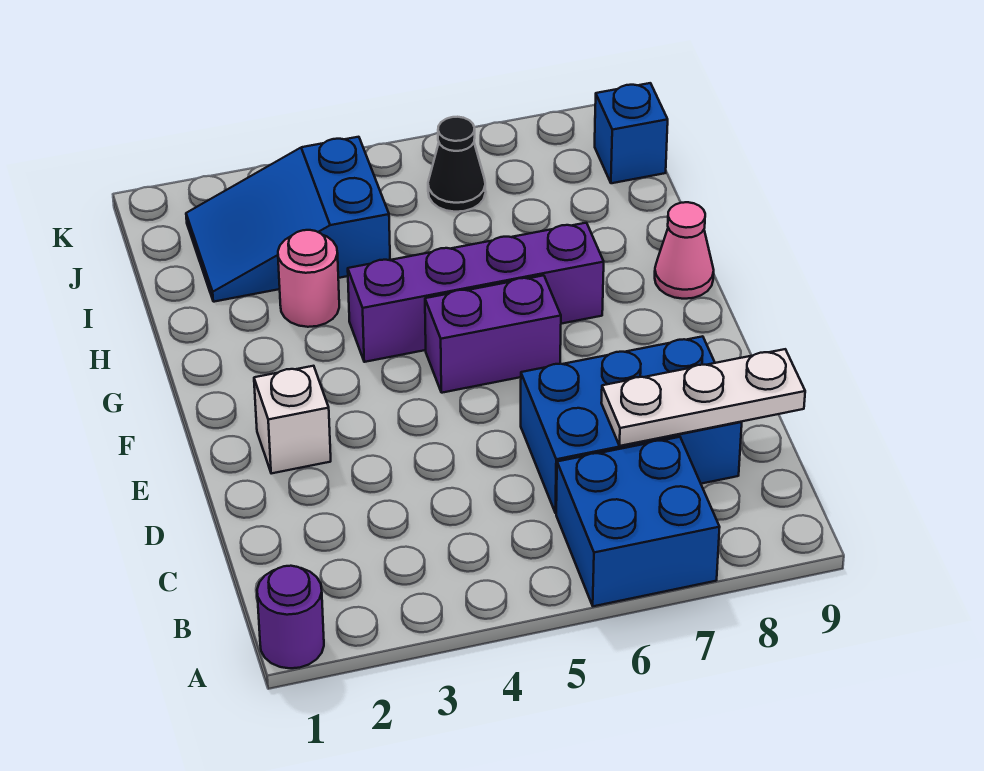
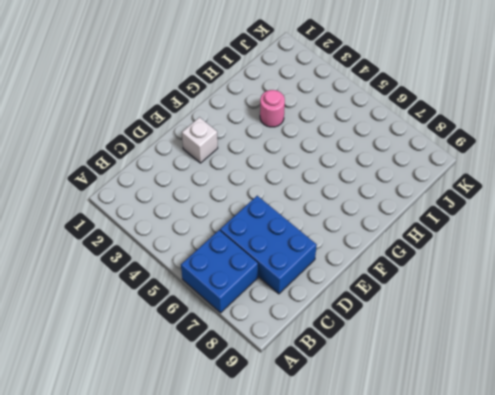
none -> purple 1x1 round brick [257,566,324,668]
none -> purple 1x2 brick [425,275,561,393]
none -> purple 1x4 brick [348,223,604,362]

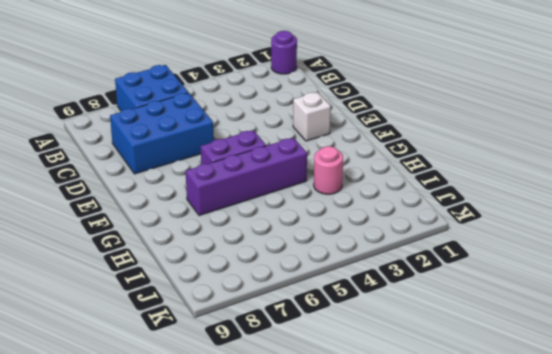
none -> pink 1x1 cone [655,202,714,299]
none -> blue 2x3 slope [186,137,390,302]
none -> black 1x1 cone [428,117,486,212]

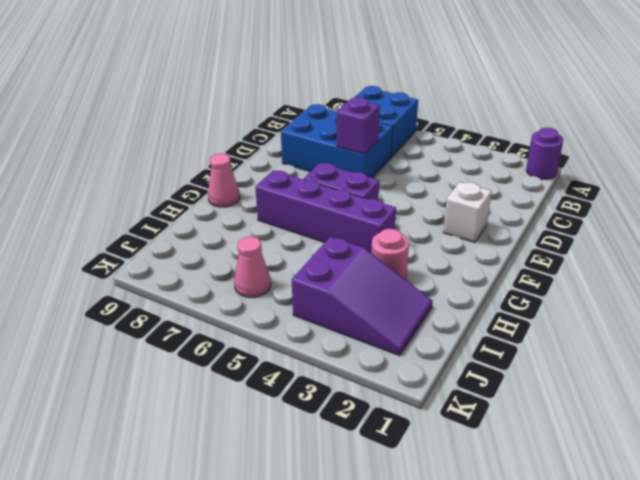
purple 1x1 brick [337,97,380,154] -> none
purple 2x3 slope [292,237,433,356] -> blue 2x3 slope [186,137,390,302]
pink 1x1 cone [234,237,271,297] -> black 1x1 cone [428,117,486,212]
none -> blue 1x1 brick [595,83,668,183]
none -> white 1x3 plate [601,349,805,446]

